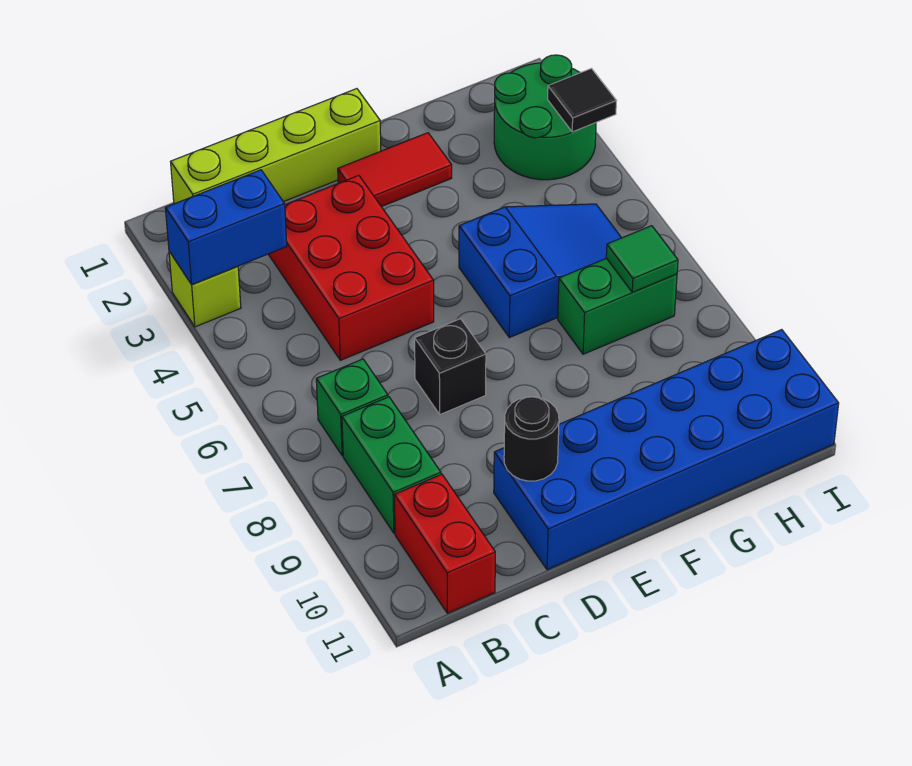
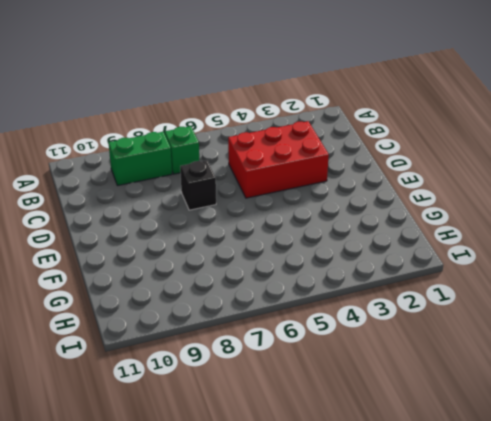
none -> lime 1x1 brick [169,251,241,327]
none -> lime 1x4 brick [171,89,381,204]
none -> red 1x2 brick [394,474,495,613]

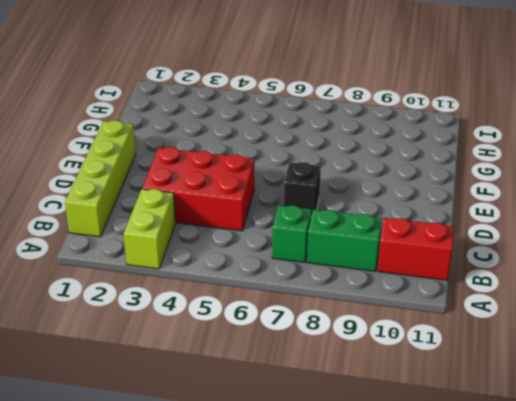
lime 1x2 brick [124,189,175,269] -> lime 1x1 brick [169,251,241,327]
none -> blue 2x6 brick [494,330,839,570]
none -> red 1x2 tile [338,133,452,207]
none -> blue 2x3 slope [459,204,621,338]

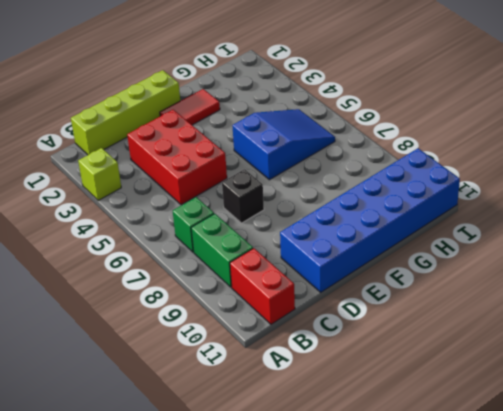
none -> green 1x2 brick [558,258,677,354]
none -> green 2x2 round brick [494,55,596,180]
none -> blue 1x2 brick [165,170,287,284]

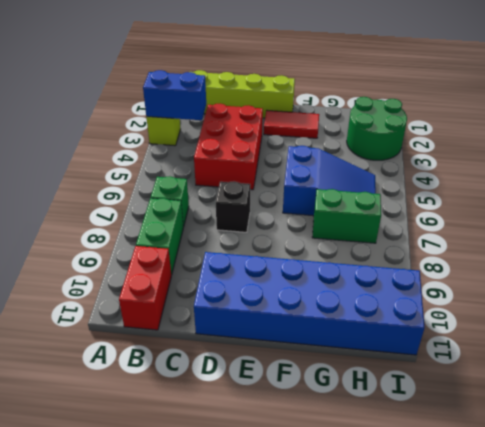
none -> black 1x1 round brick [504,397,559,481]
none -> green 1x1 tile [606,226,678,292]
none -> black 1x1 tile [548,69,616,132]

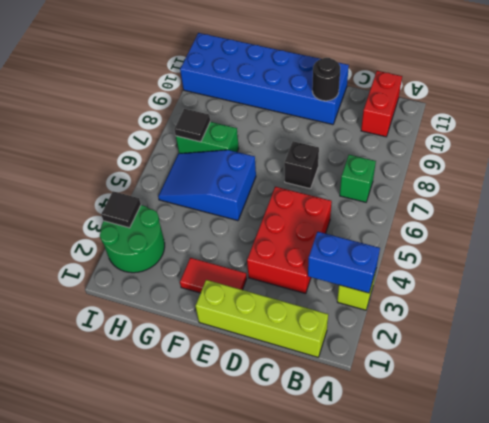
black 1x1 tile [174,109,210,142] -> green 1x1 tile [606,226,678,292]
none -> green 1x2 brick [342,397,441,533]

